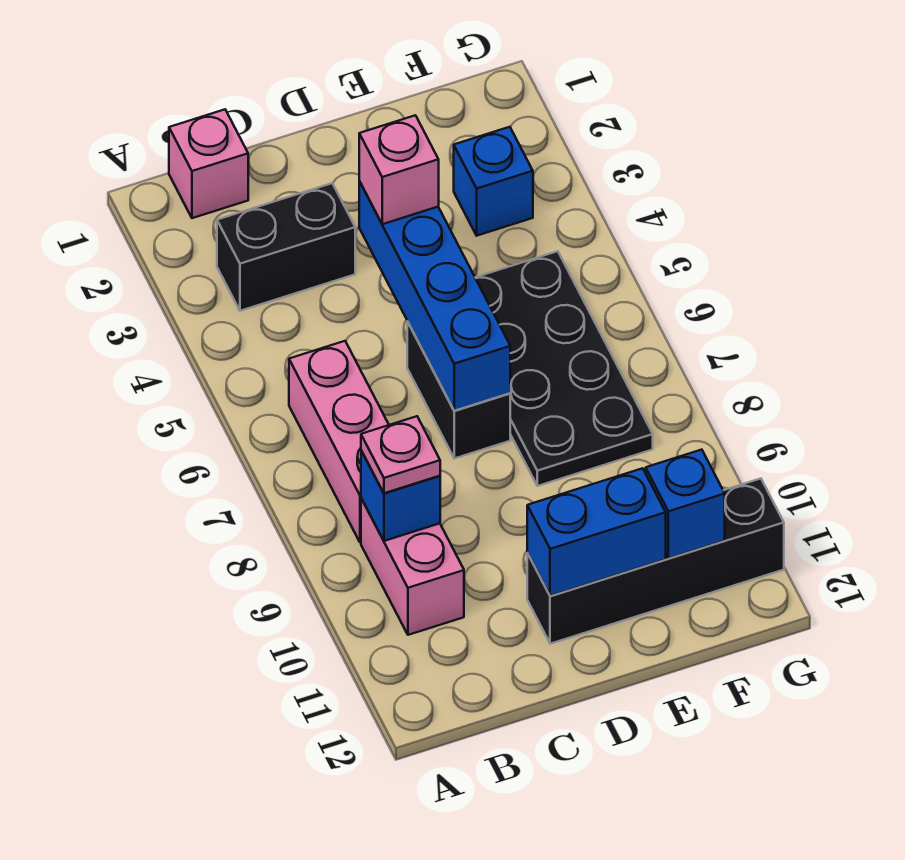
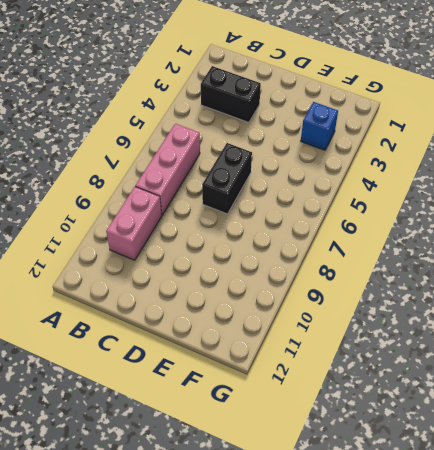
none -> pink 1x1 brick [169,110,248,218]
none -> black 1x4 brick [527,479,784,644]
none -> black 2x4 plate [475,251,653,486]

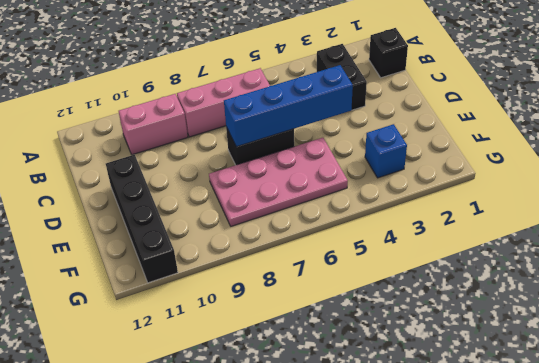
black 1x1 brick [369,28,408,78] -> pink 1x1 brick [169,110,248,218]
pink 2x4 plate [209,138,348,226] -> black 2x4 plate [475,251,653,486]
none -> blue 1x1 brick [361,451,440,541]
none -> blue 1x2 brick [527,468,666,596]
none -> blue 1x1 brick [646,450,725,558]

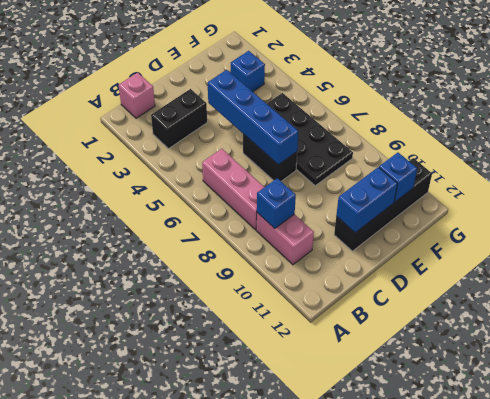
none -> pink 1x1 plate [361,416,440,493]
none -> pink 1x1 brick [359,115,439,224]

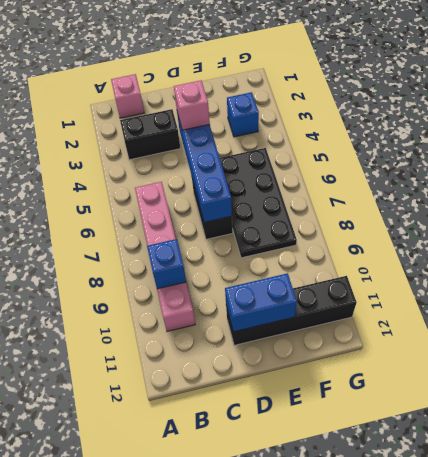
none -> blue 1x1 brick [646,450,725,558]
none -> pink 1x1 plate [361,416,440,493]

